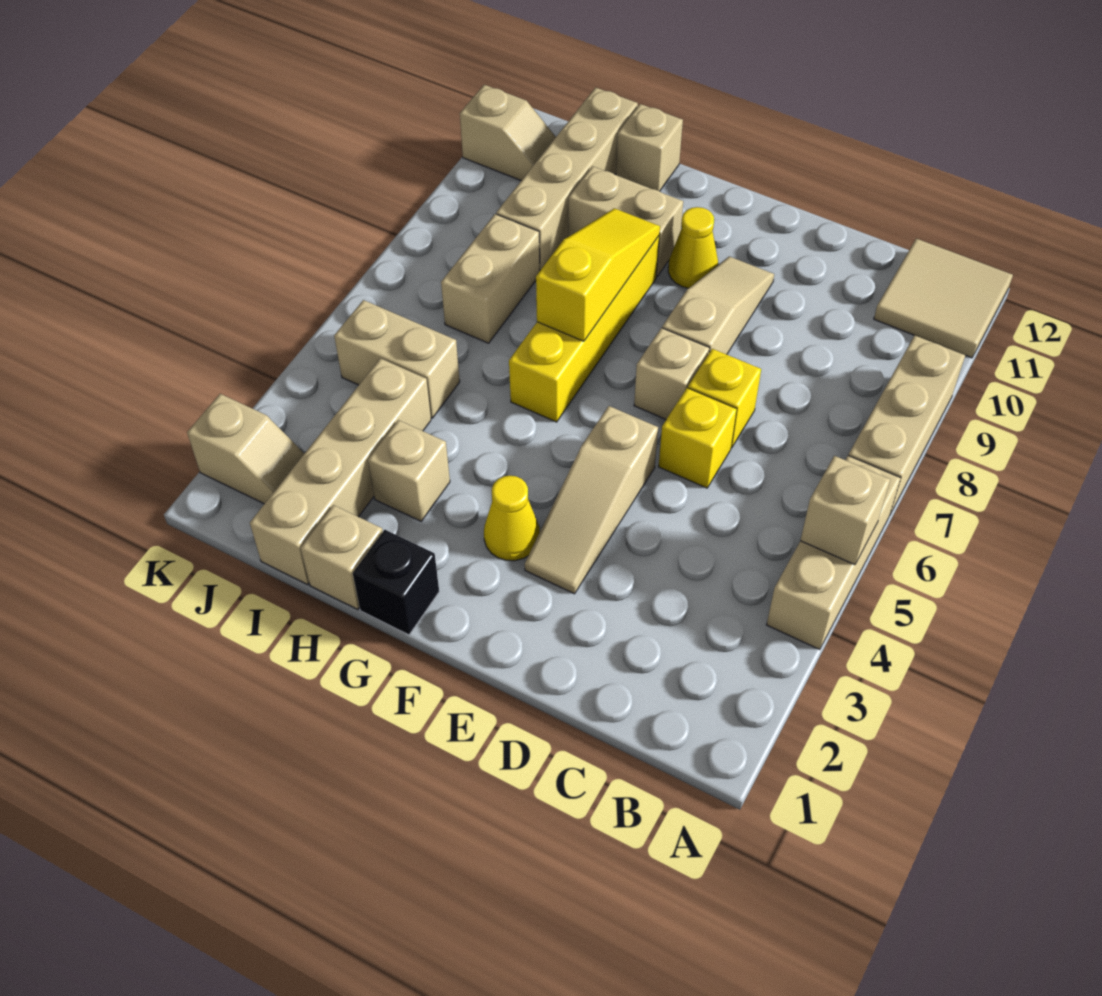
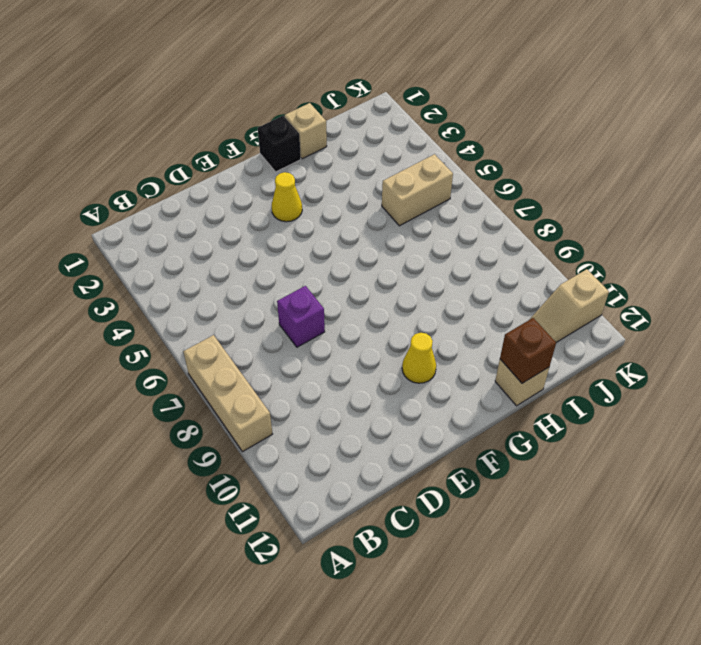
purple 1x1 brick [277,286,325,347] -> yellow 1x1 brick [688,349,761,448]
brown 1x1 brick [500,318,556,383] -> none
none -> tan 1x3 brick [767,456,901,650]
none -> tan 2x2 tile [874,239,1013,358]
none -> yellow 1x1 brick [659,388,737,488]

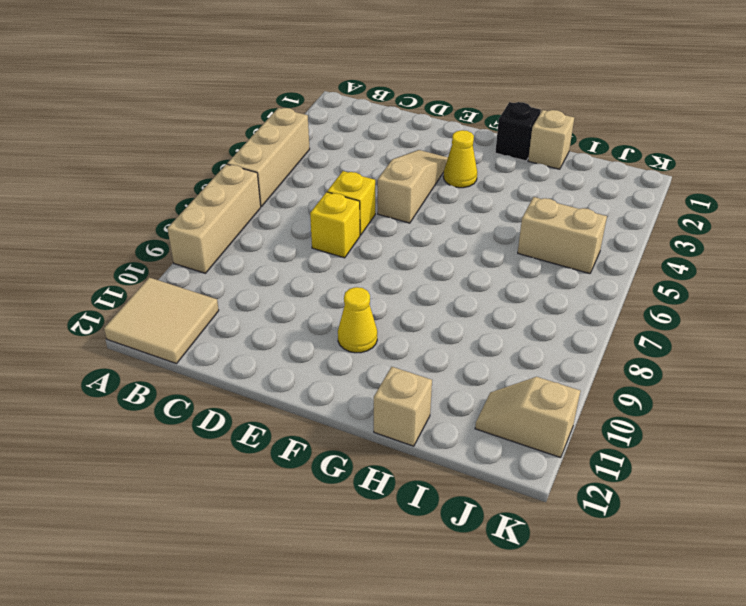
none -> tan 1x1 brick [634,328,710,419]
none -> tan 1x3 slope [662,256,774,355]
none -> yellow 1x4 brick [509,236,659,422]

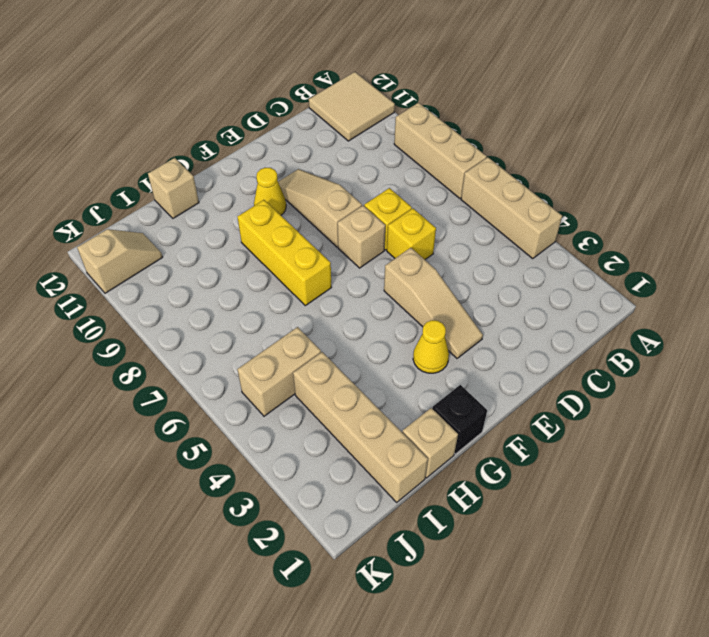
yellow 1x3 brick [237,200,332,306] -> yellow 1x4 brick [509,236,659,422]
none -> tan 1x2 brick [568,166,683,277]
none -> tan 1x1 brick [368,420,450,521]
none -> tan 1x2 brick [441,214,540,343]

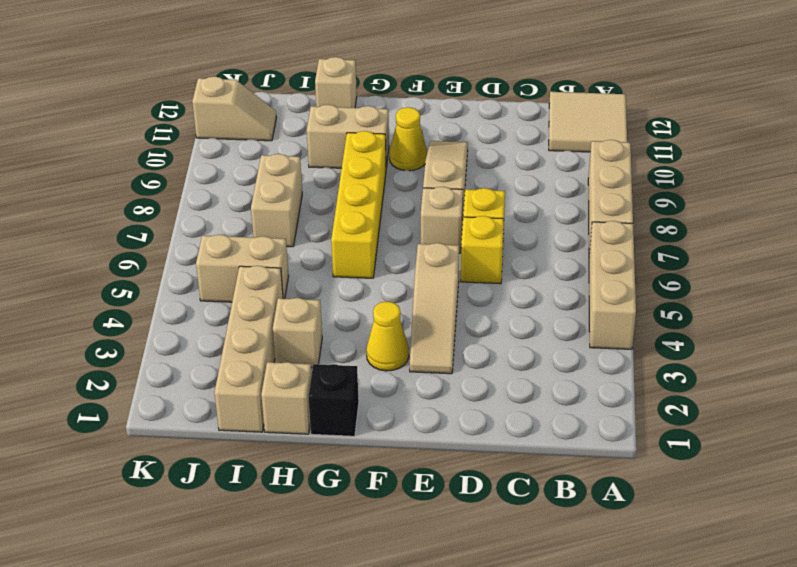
none -> tan 1x4 brick [496,88,638,270]
none -> tan 1x2 slope [187,394,304,504]
none -> tan 1x1 brick [800,456,890,565]

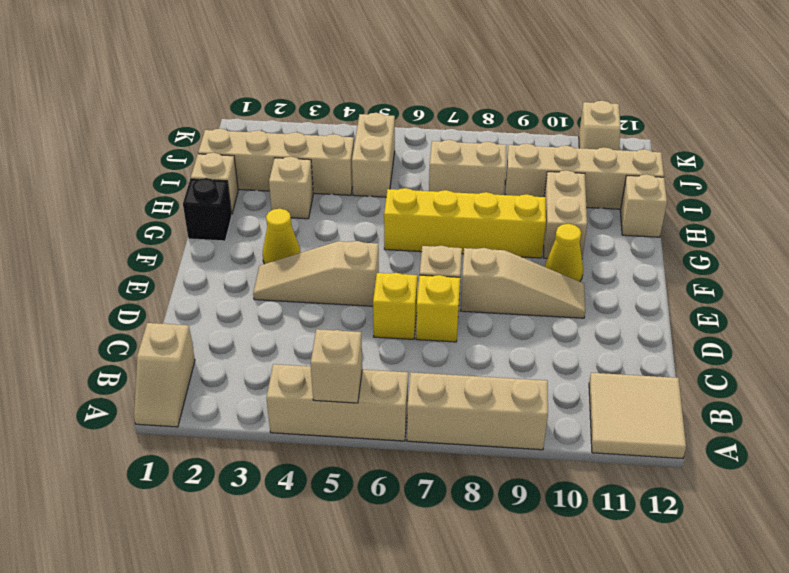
tan 1x2 slope [134,323,195,427] -> tan 1x2 slope moved to [187,394,304,504]
none -> yellow 1x3 slope [536,208,660,341]

